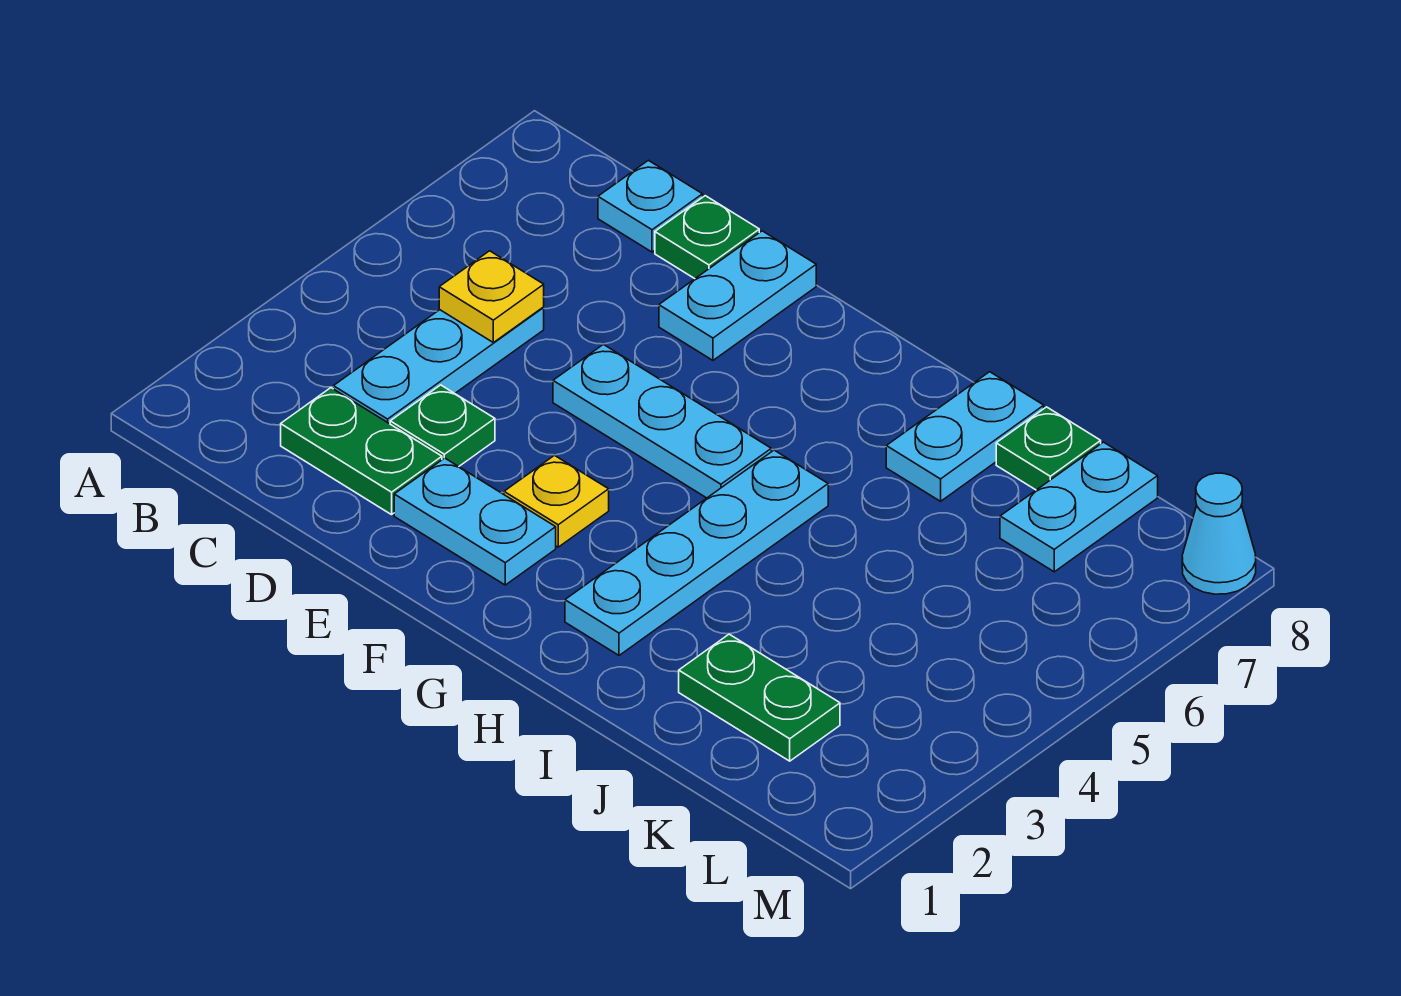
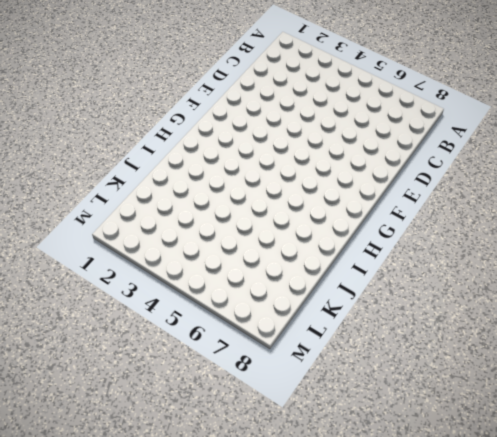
none -> green 1x2 plate [281,388,442,515]
none -> cyan 1x3 plate [333,308,544,424]
none -> cyan 1x1 plate [598,160,703,252]

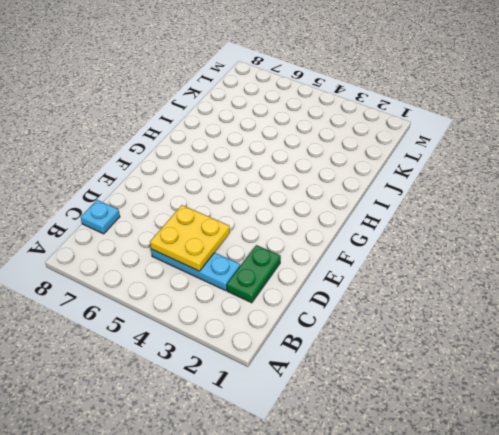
yellow 2x2 plate [150,205,230,271] -> yellow 1x1 plate [439,251,544,342]
none -> green 1x1 plate [390,385,495,467]
none -> green 1x1 plate [655,196,759,279]
none -> cyan 1x2 plate [394,458,556,585]

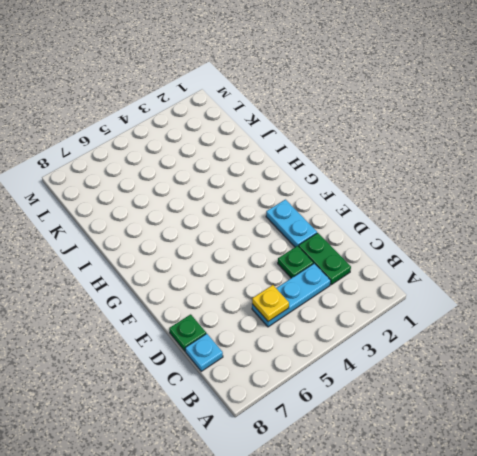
none -> cyan 1x3 plate [553,345,771,498]
none -> cyan 1x2 plate [659,231,816,360]
none -> yellow 1x1 plate [504,456,609,547]

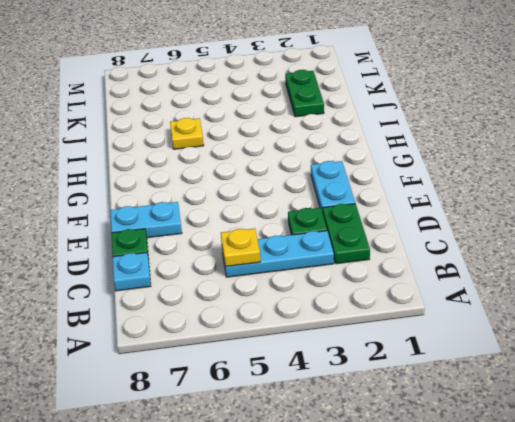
yellow 1x1 plate [170,118,204,149] -> yellow 1x1 plate moved to [504,456,609,547]
none -> cyan 1x3 plate [553,345,771,498]
none -> cyan 1x4 plate [565,450,828,655]
none -> cyan 1x2 plate [886,372,1044,501]

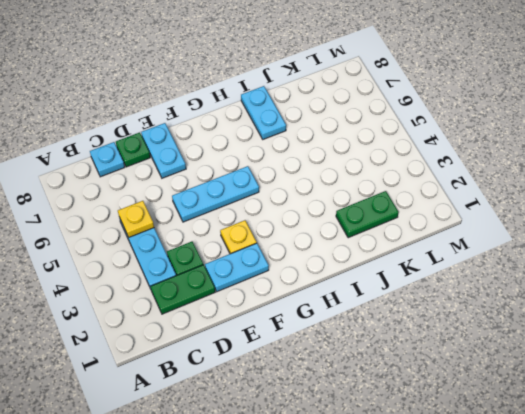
none -> cyan 1x4 plate [565,450,828,655]
none -> green 1x1 plate [996,407,1101,490]
none -> cyan 1x2 plate [1000,442,1158,572]

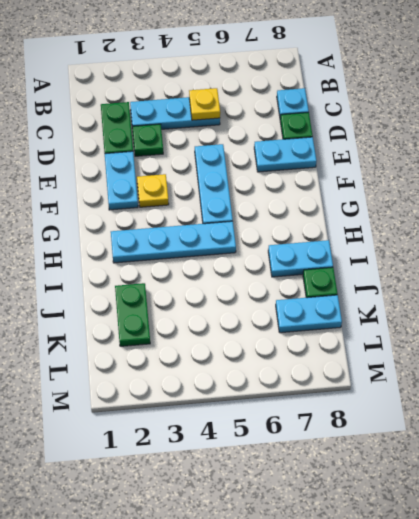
none -> cyan 1x1 cone [1182,473,1256,594]

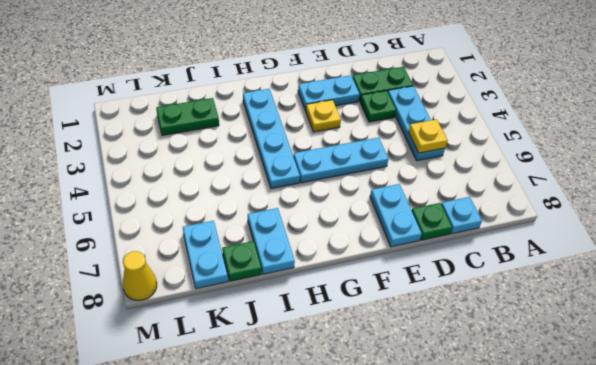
yellow 1x1 cone [123,251,157,301] -> cyan 1x1 cone [1182,473,1256,594]

